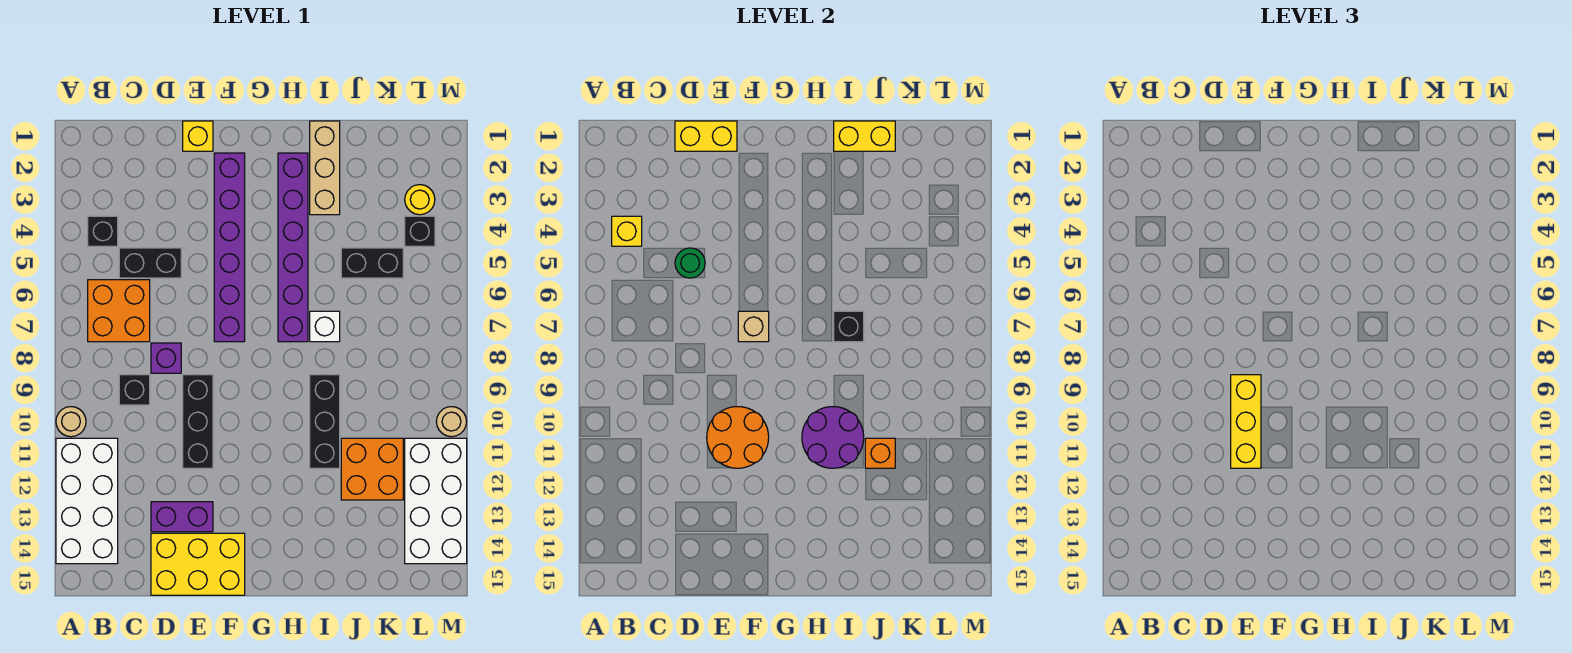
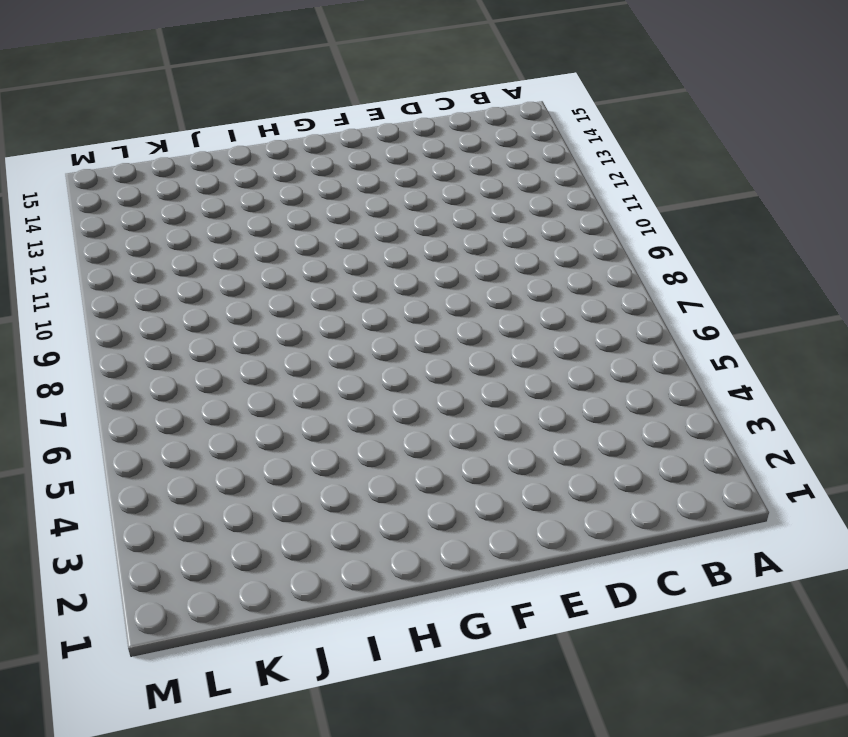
none -> tan 1x1 round brick [56,407,86,437]
none -> white 2x4 brick [56,438,118,564]
none -> black 1x1 brick [88,216,118,246]
none -> orange 2x2 brick [88,280,150,342]

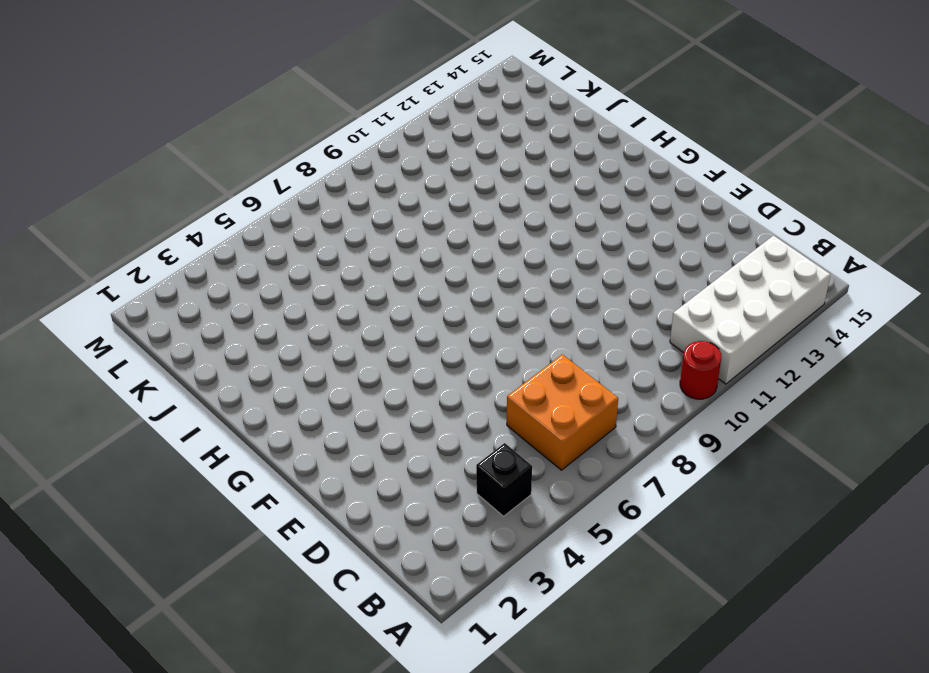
red 1x1 round brick [680,341,721,399] -> tan 1x1 round brick [56,407,86,437]
none -> black 1x2 brick [119,248,181,278]
none -> black 1x1 brick [119,375,150,405]
none -> purple 1x1 brick [151,343,181,373]
none -> purple 1x2 brick [151,502,213,532]

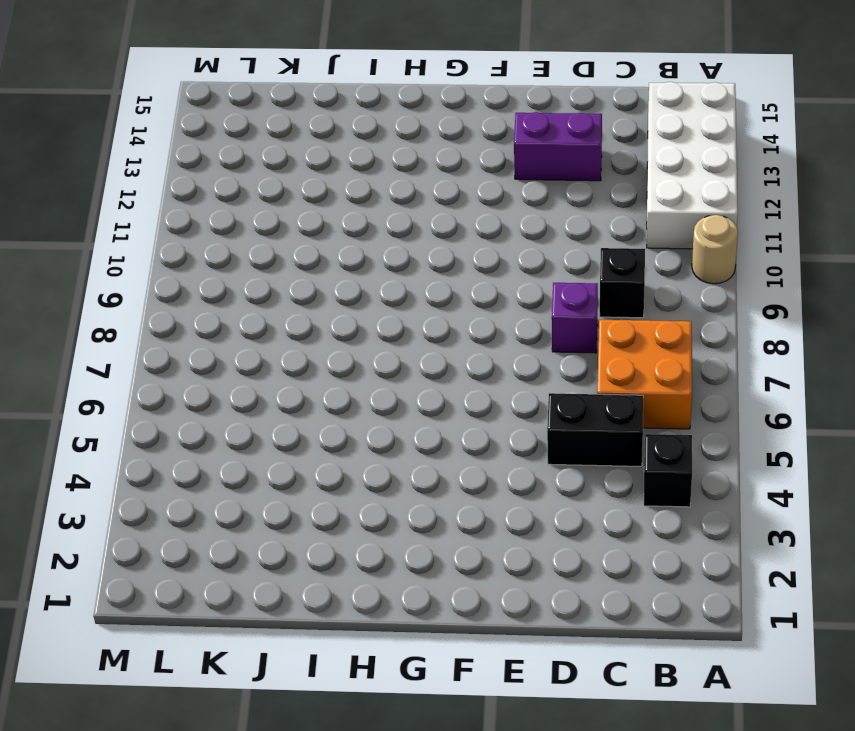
none -> yellow 2x3 brick [151,533,245,595]
none -> yellow 1x1 brick [183,121,213,151]
none -> black 1x3 brick [183,375,213,468]
none -> purple 1x6 brick [214,153,245,342]

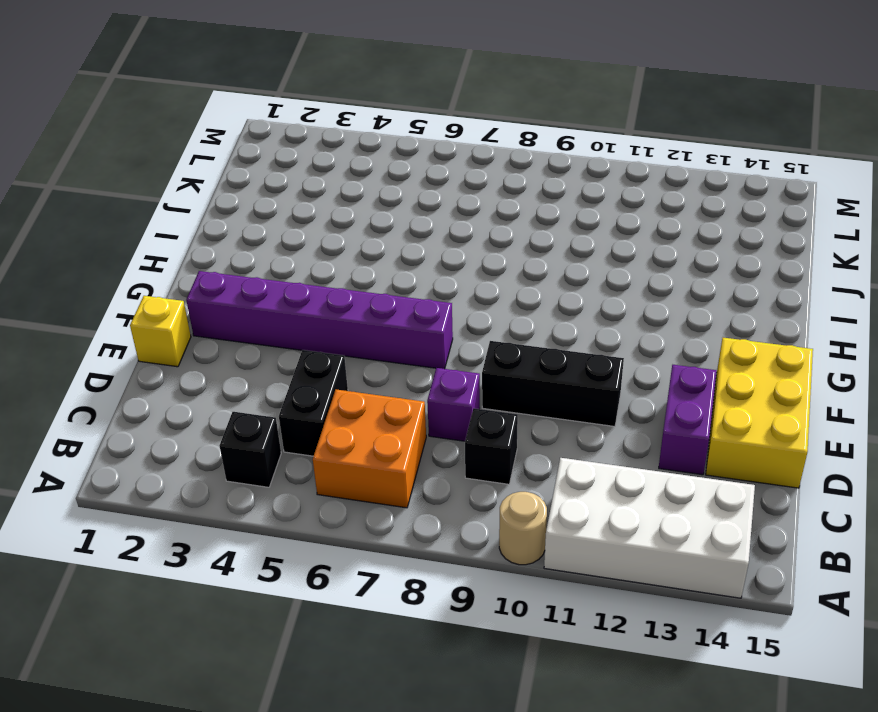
none -> purple 1x6 brick [278,153,308,342]
none -> tan 1x3 brick [310,121,340,215]
none -> white 1x1 brick [310,311,340,342]
none -> black 1x3 brick [310,375,340,468]

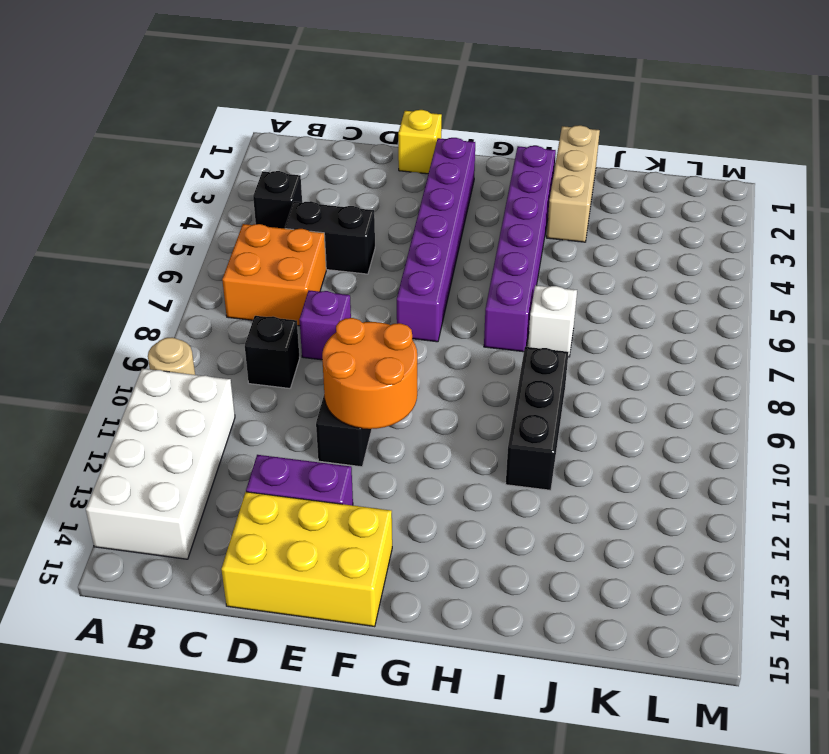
none -> black 1x2 brick [341,248,403,278]
none -> orange 2x2 brick [341,438,403,500]
none -> yellow 1x1 round brick [405,185,435,215]
none -> black 1x1 brick [405,216,435,246]

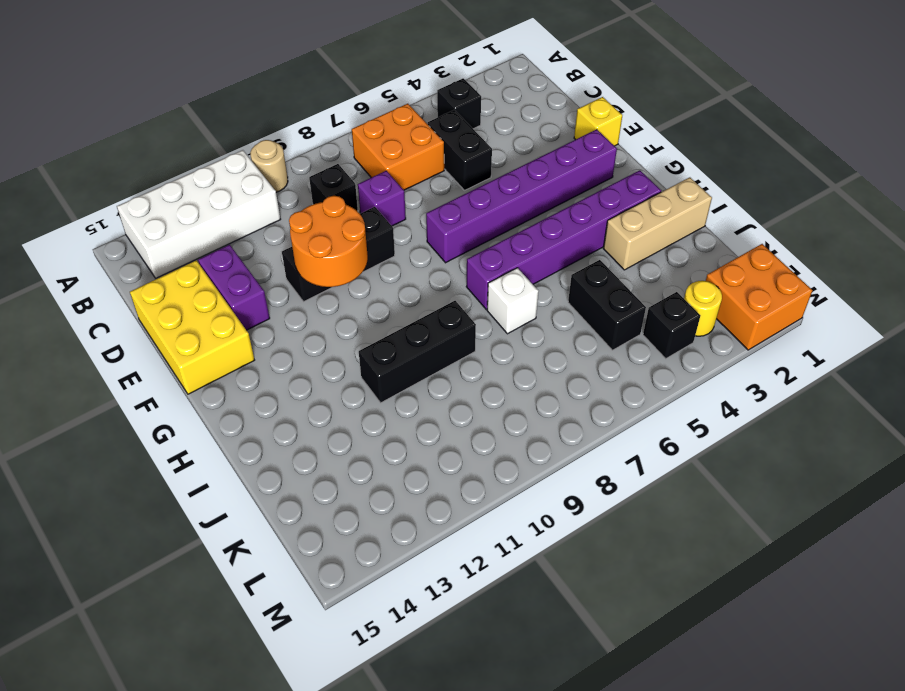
orange 2x2 brick [706,244,812,350] -> orange 2x2 brick moved to [341,438,403,500]
none -> white 2x4 brick [405,438,467,564]
none -> tan 1x1 round brick [436,407,467,437]
none -> yellow 1x1 brick [612,216,642,246]
none -> yellow 1x2 brick [675,121,737,151]

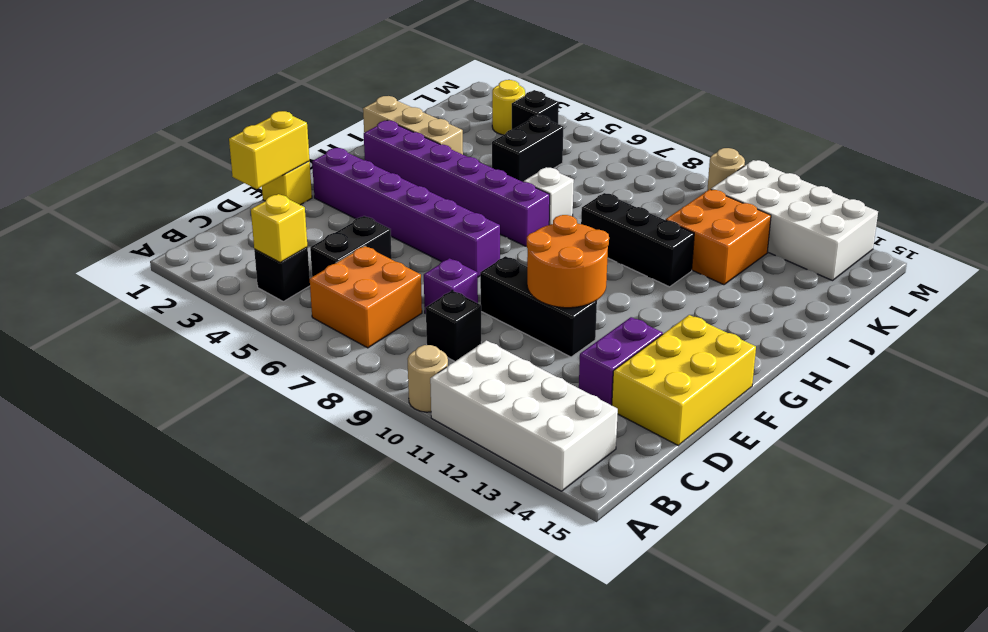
none -> green 1x1 round brick [675,248,705,278]
none -> tan 1x1 brick [738,311,769,342]
none -> purple 2x2 round brick [802,407,864,468]
none -> yellow 1x2 brick [834,121,895,151]

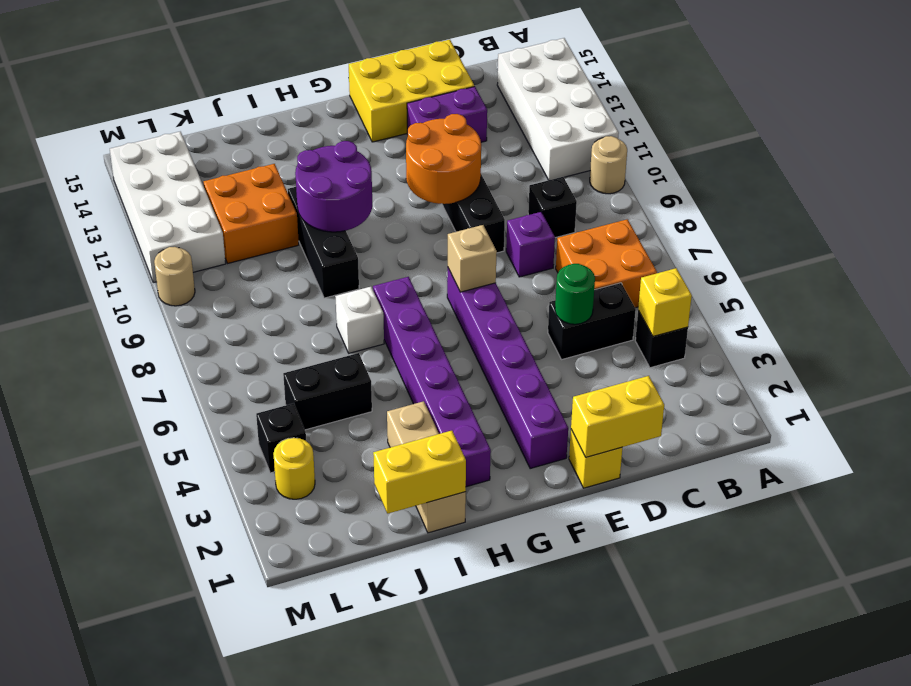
none -> black 1x1 brick [834,311,864,342]
none -> orange 1x1 brick [865,438,895,468]
none -> yellow 1x3 brick [1231,375,1261,468]

